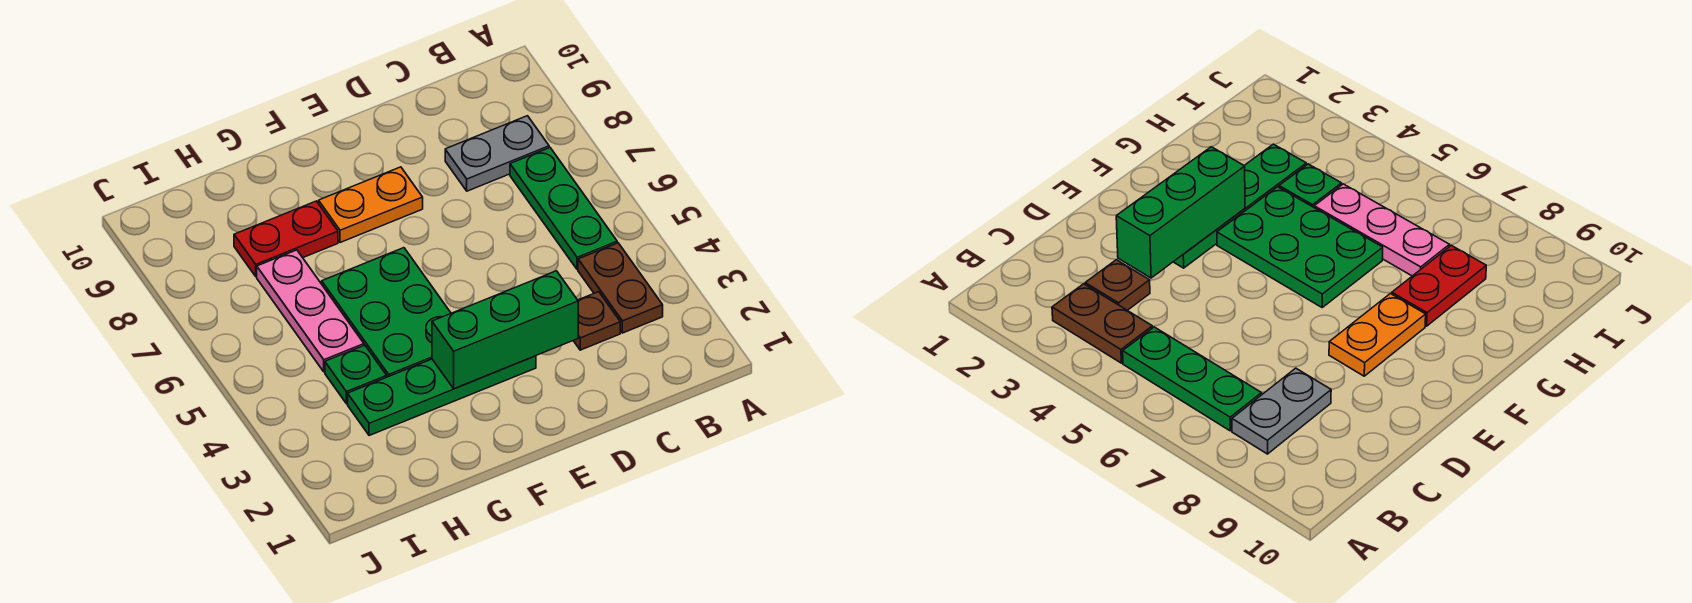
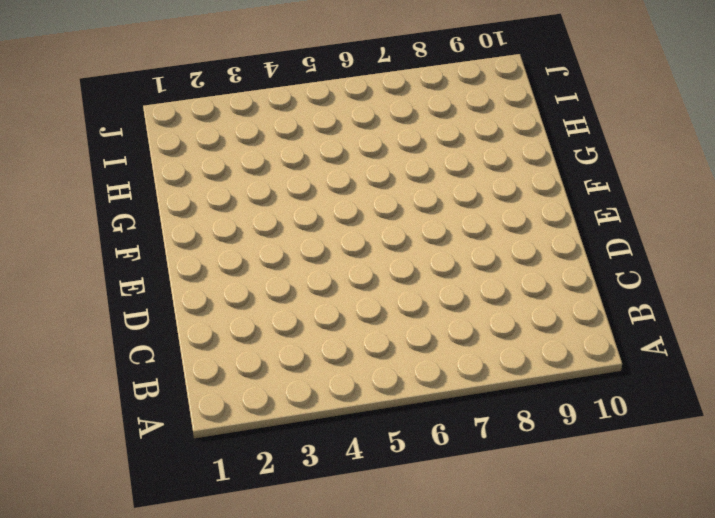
none -> brown 1x2 plate [578,243,663,333]
none -> green 1x3 plate [510,148,617,269]

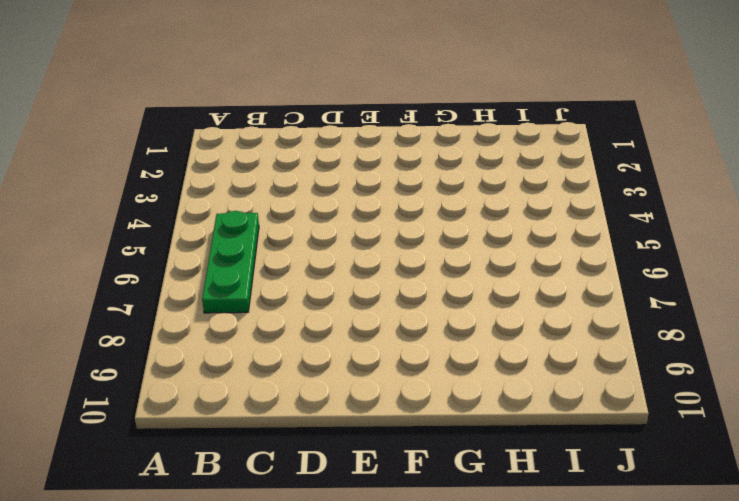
none -> brown 1x2 plate [578,243,663,333]
none -> grey 1x2 plate [445,116,549,191]

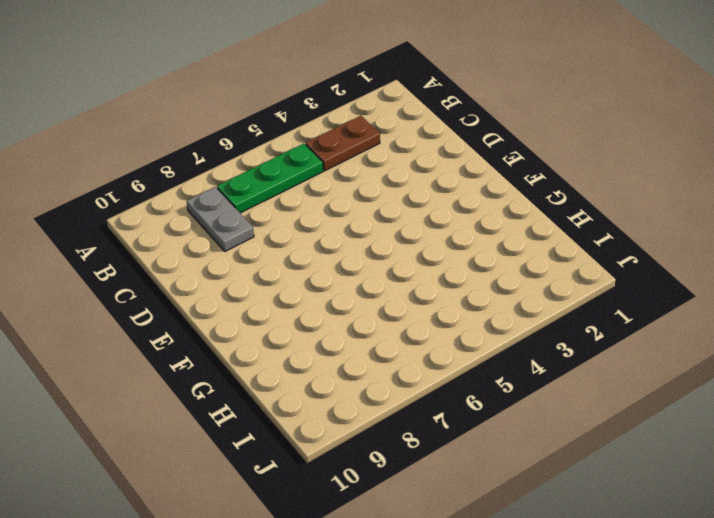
none -> brown 1x1 plate [573,292,620,350]
none -> green 1x4 plate [348,356,536,436]

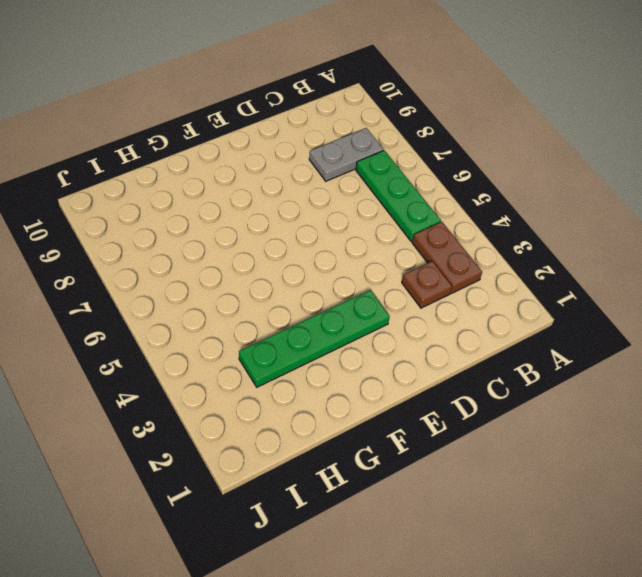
none -> orange 1x2 plate [319,167,423,243]
none -> green 2x3 plate [322,248,451,377]

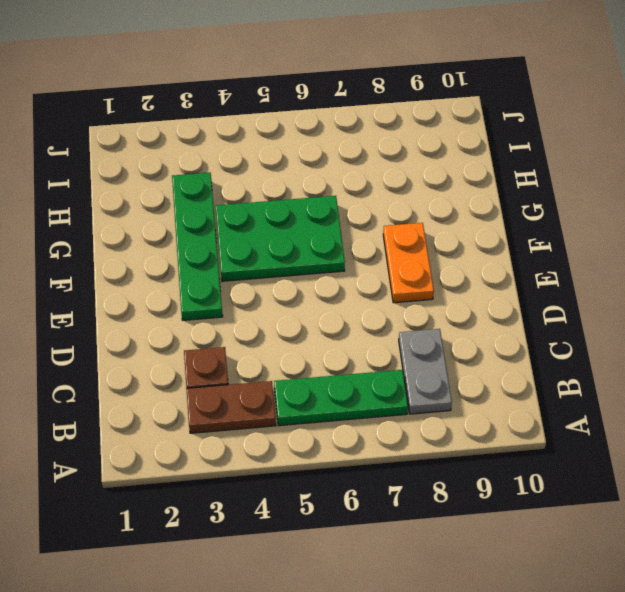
none -> red 1x2 plate [234,201,338,276]
none -> green 1x1 plate [325,345,387,404]

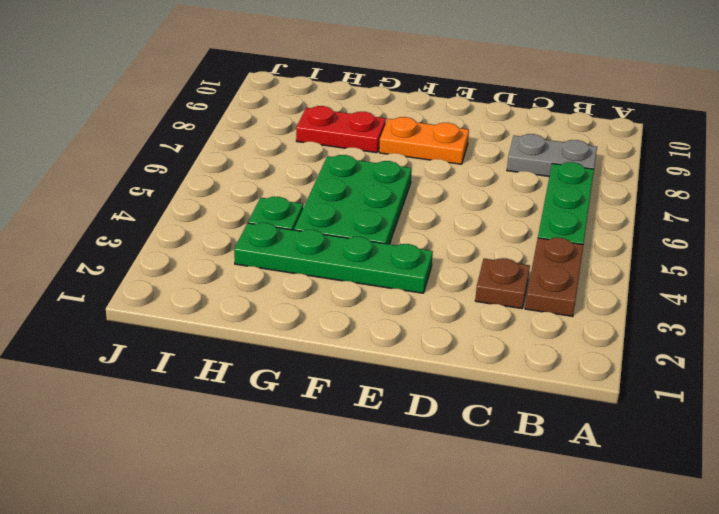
none -> pink 1x3 plate [257,250,364,372]
none -> green 1x3 brick [432,271,578,389]

